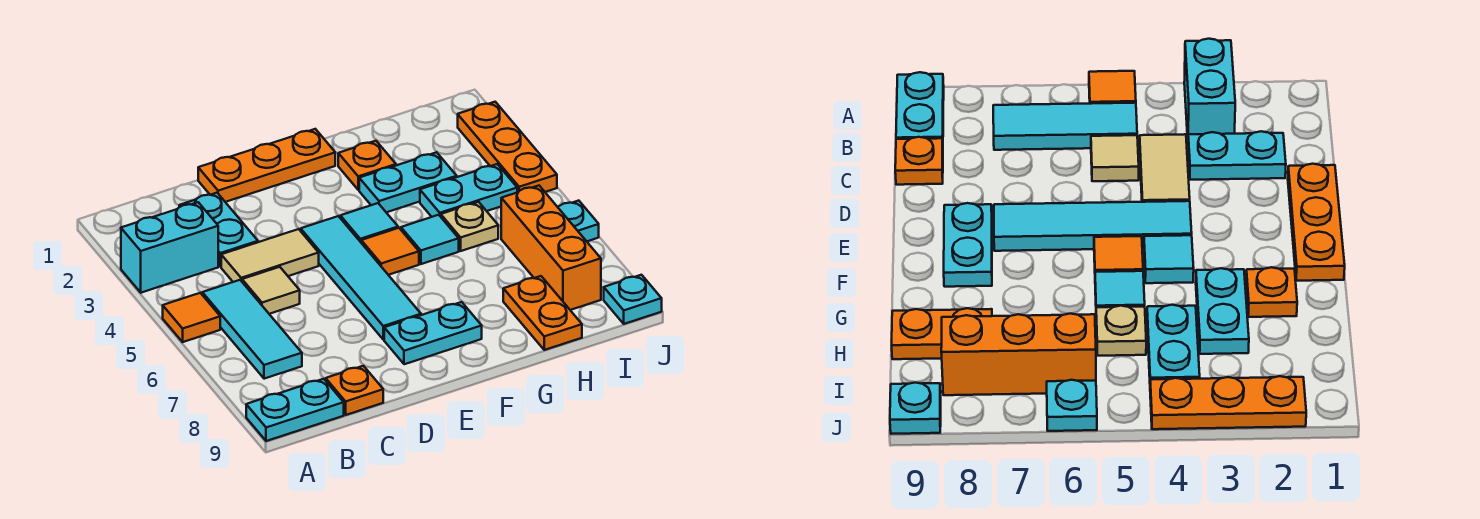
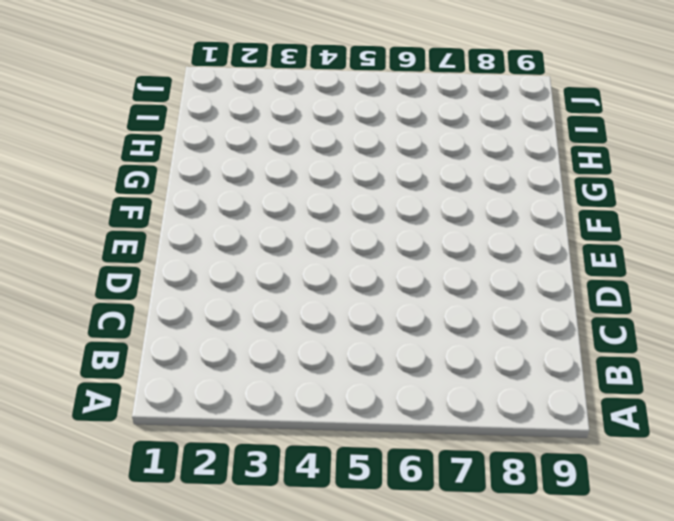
none -> cyan 1x2 brick [121,202,218,293]
none -> orange 1x1 tile [163,293,220,342]
none -> cyan 1x2 plate [246,379,344,441]

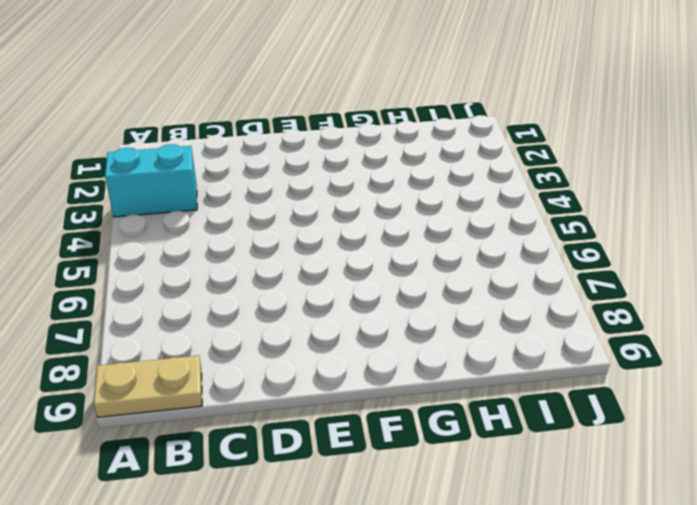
tan 1x2 plate [94,355,202,417] -> cyan 1x2 plate [246,379,344,441]
none -> orange 1x1 tile [163,293,220,342]
none -> cyan 1x3 tile [202,280,302,379]
none -> cyan 1x2 plate [179,193,258,267]

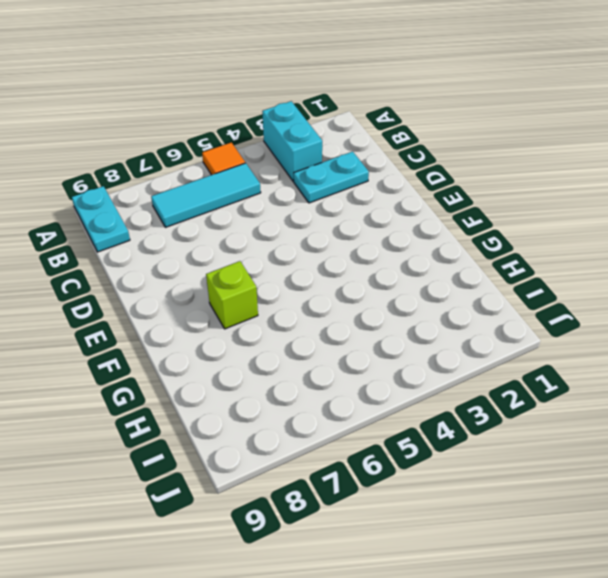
lime 1x1 brick [206,261,258,329] -> none
none -> tan 1x2 tile [221,229,319,282]
none -> tan 1x1 tile [242,267,300,314]
none -> orange 1x1 plate [326,366,383,415]

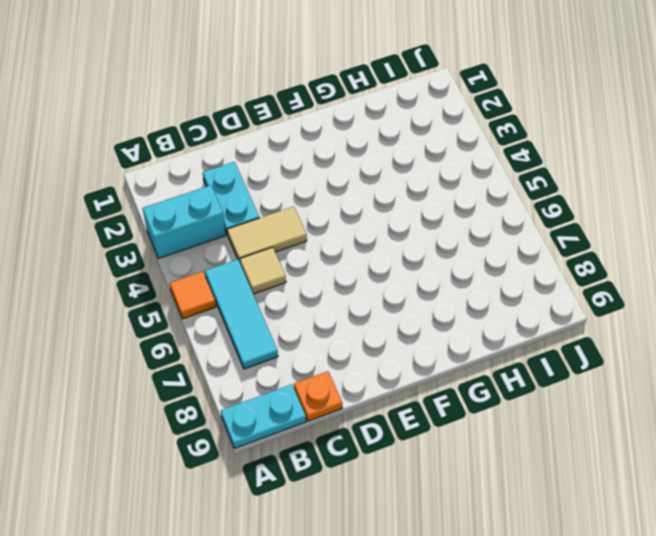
none -> orange 1x3 plate [198,129,335,202]
none -> cyan 1x4 tile [301,216,421,340]
none -> cyan 1x2 plate [384,302,482,364]

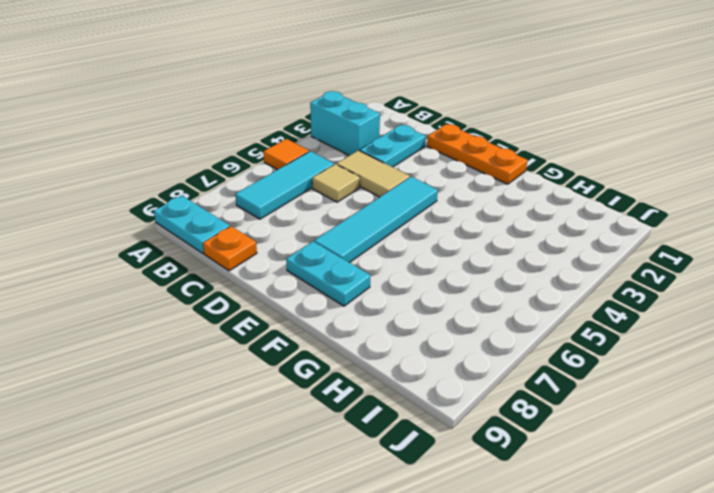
none -> cyan 1x1 tile [340,203,398,242]
none -> orange 1x1 tile [361,228,419,275]
none -> orange 1x1 plate [338,141,396,190]

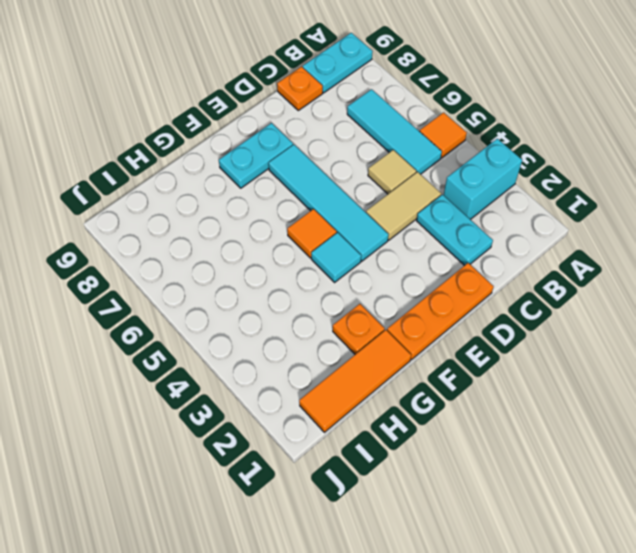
orange 1x3 tile [299,330,411,432] -> none
none -> cyan 1x2 plate [359,152,457,212]
none -> cyan 1x1 tile [401,215,459,264]
none -> cyan 1x2 plate [420,164,517,217]

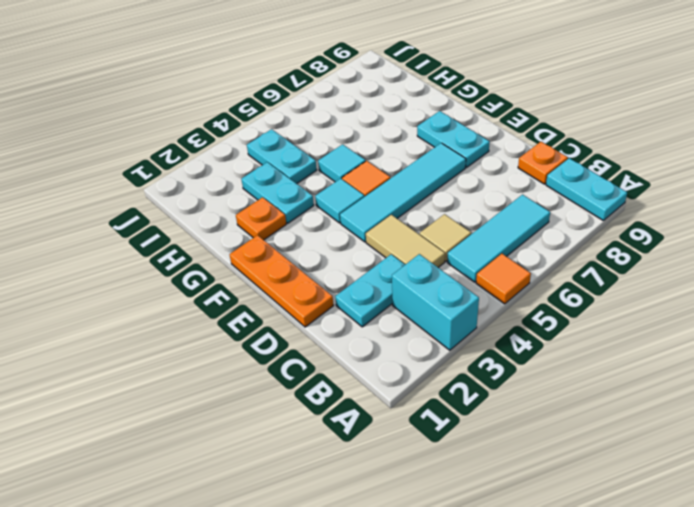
none -> tan 1x1 plate [441,202,498,251]
none -> orange 1x2 plate [503,276,582,350]
none -> orange 1x3 brick [501,186,601,310]

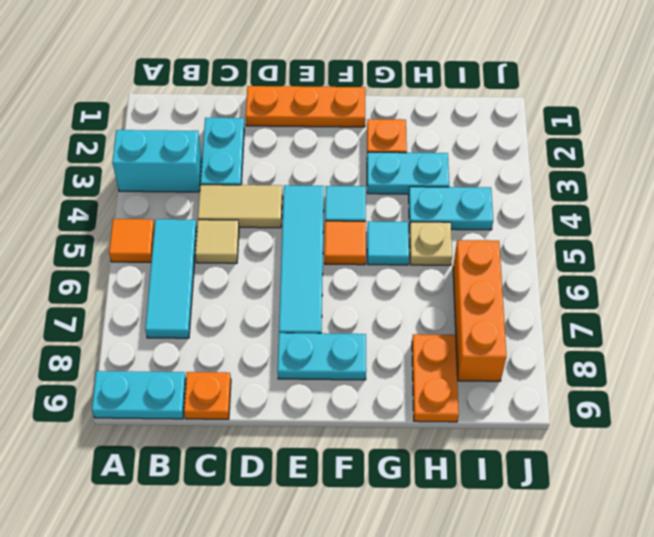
none -> orange 1x3 plate [458,102,557,192]
none -> cyan 1x1 plate [558,201,599,241]
none -> cyan 1x1 plate [604,275,662,324]

